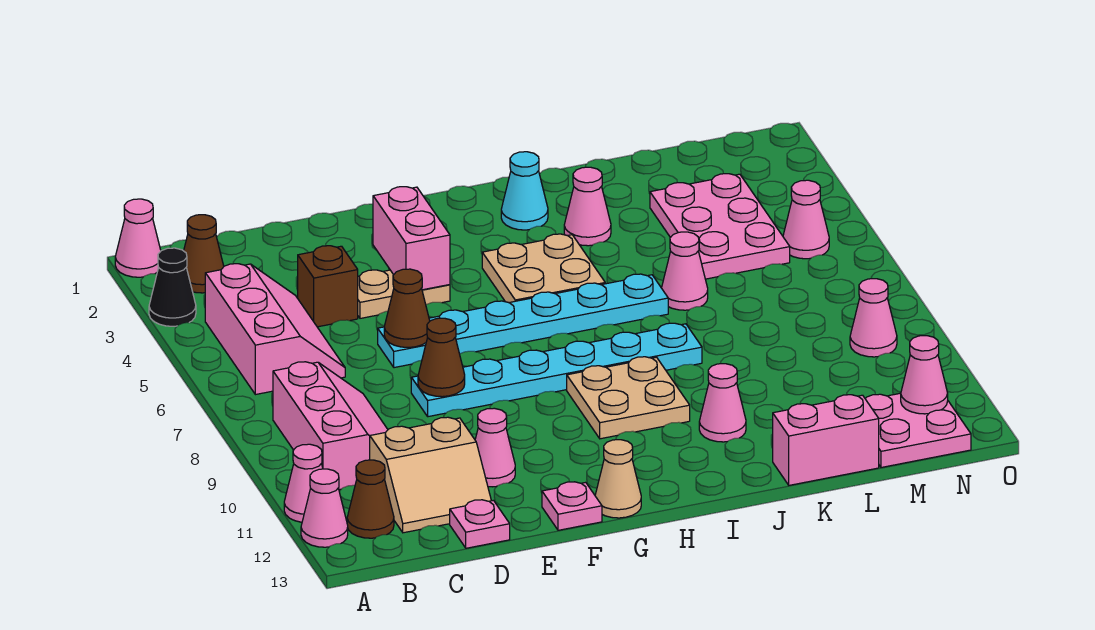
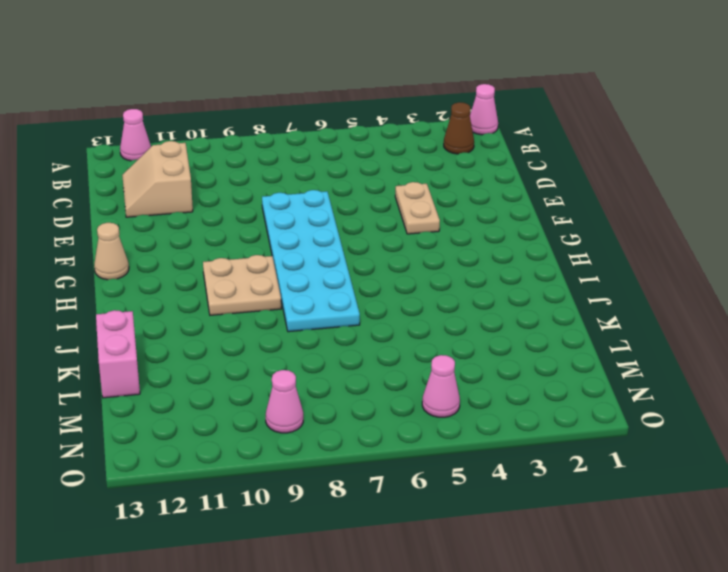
cyan 2x6 plate [262,190,360,332] -> cyan 1x6 plate [411,323,702,417]
none -> black 1x1 cone [149,248,196,326]
none -> pink 1x1 cone [284,444,323,522]
none -> pink 2x3 slope [205,264,345,395]
none -> pink 2x3 slope [273,362,388,490]

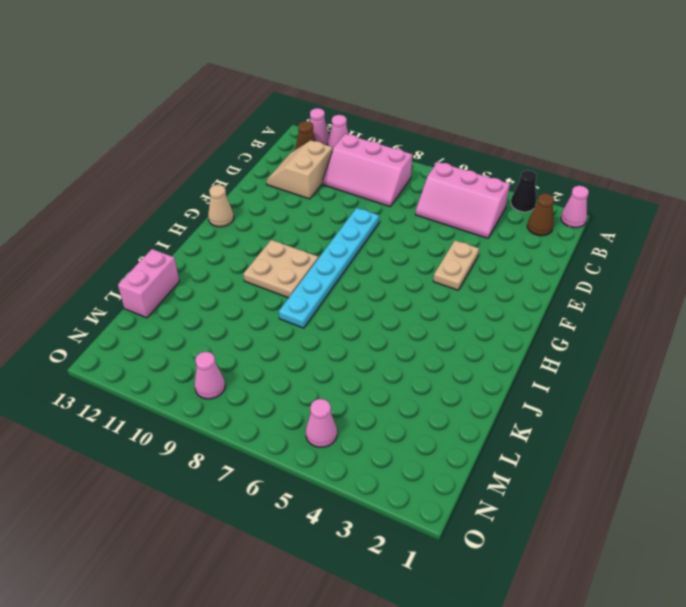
none -> brown 1x1 brick [298,246,358,327]
none -> pink 1x1 plate [450,500,510,548]
none -> cyan 1x6 plate [378,274,668,368]
none -> pink 1x1 cone [475,408,515,487]

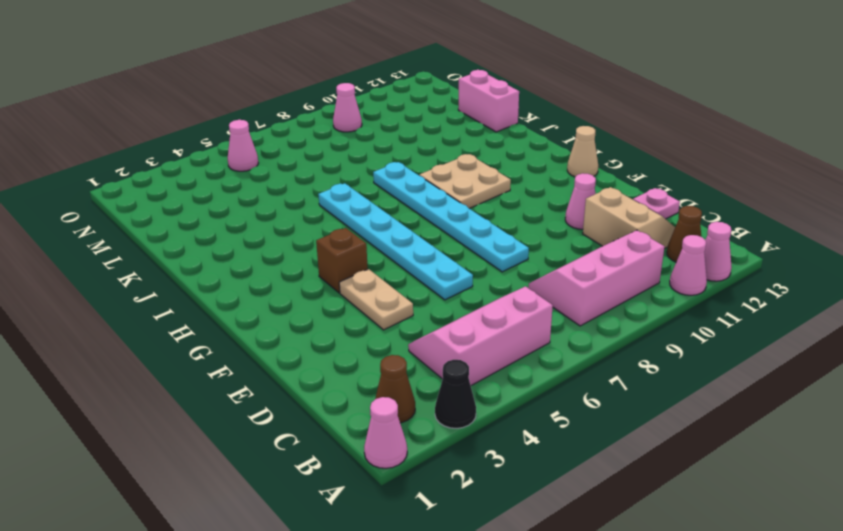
brown 1x1 brick [316,228,368,293] -> brown 1x1 brick moved to [298,246,358,327]
none -> pink 1x1 plate [542,482,602,530]
none -> tan 2x2 plate [482,234,605,303]
none -> cyan 1x1 cone [501,152,548,230]
none -> pink 1x1 cone [564,167,611,246]

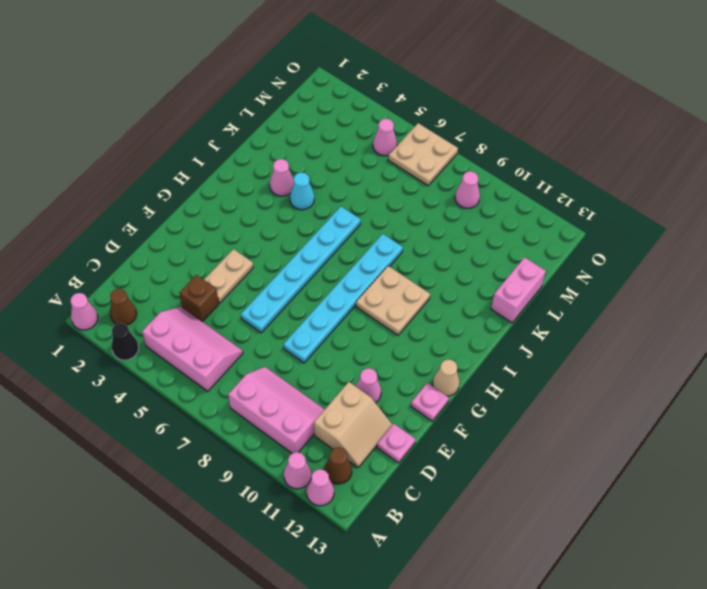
cyan 1x1 cone [290,172,314,210] -> cyan 1x1 cone moved to [501,152,548,230]
tan 2x2 plate [388,123,458,186] -> tan 2x2 plate moved to [482,234,605,303]
none -> pink 1x1 cone [699,364,746,442]
none -> pink 1x1 cone [662,232,708,310]
none -> pink 2x3 plate [650,174,790,279]
none -> pink 2x2 plate [866,393,971,467]

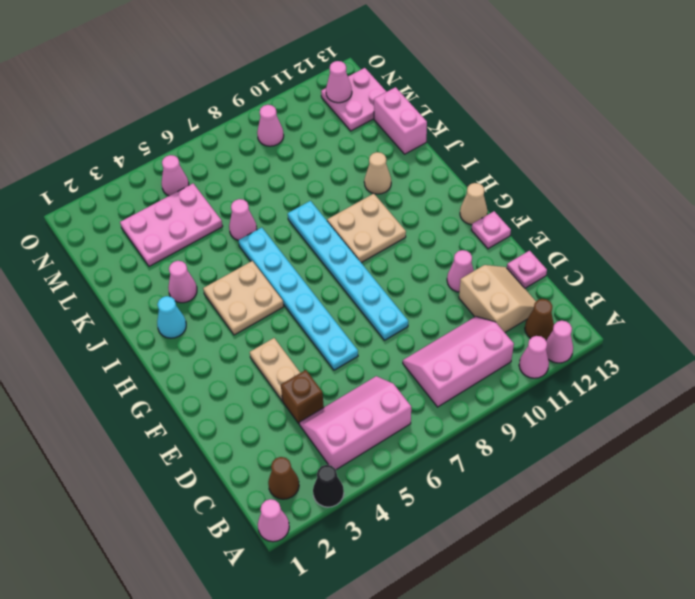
tan 1x1 cone [364,152,391,194] -> pink 1x1 cone [699,364,746,442]
none -> brown 1x1 cone [384,269,430,347]
none -> brown 1x1 cone [418,318,465,397]
none -> pink 1x2 brick [373,187,450,290]

